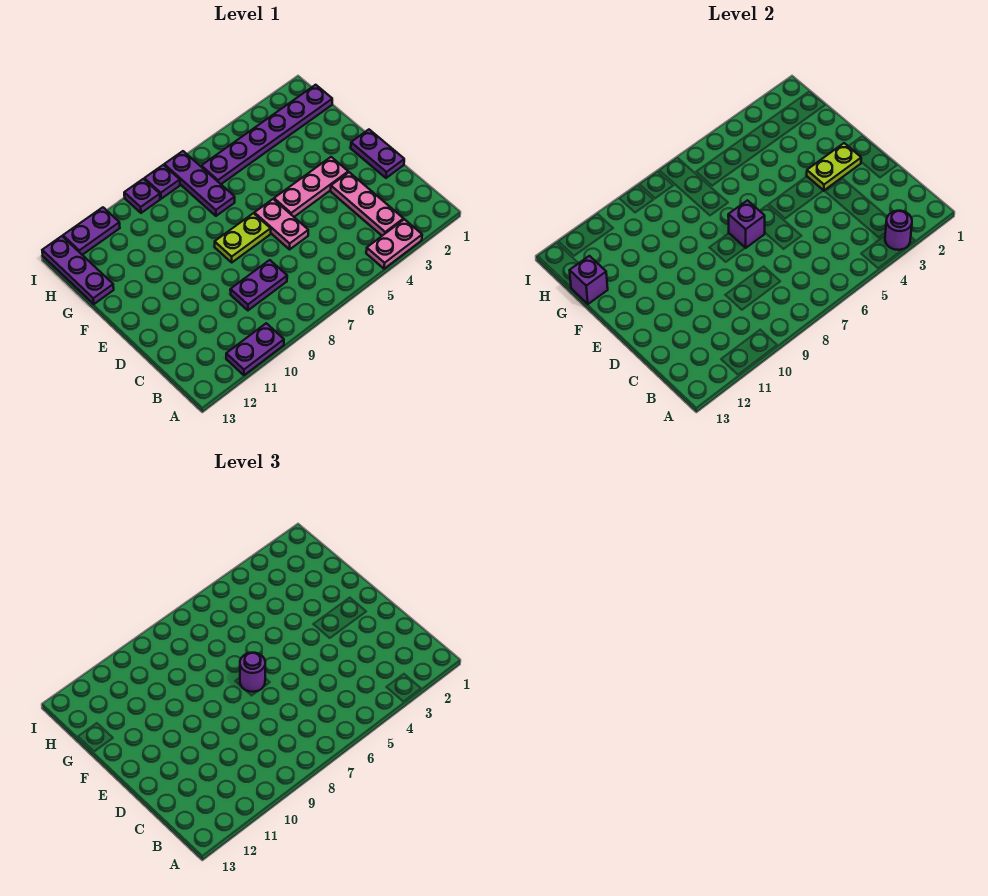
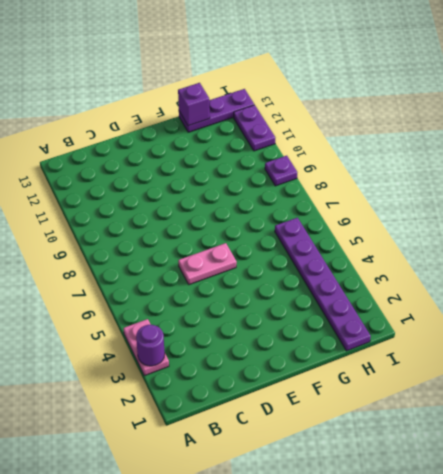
none -> purple 1x2 plate [226,323,284,375]
none -> pink 1x3 plate [331,172,403,236]
none -> purple 1x2 plate [230,260,287,310]

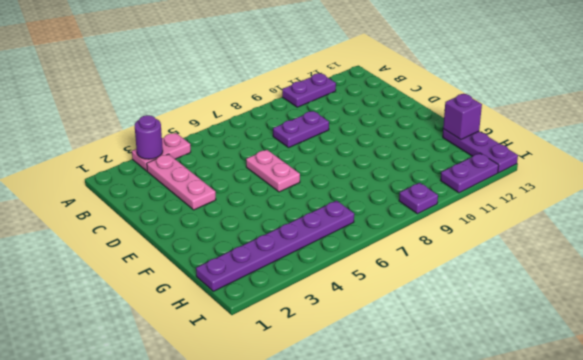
none -> purple 1x2 plate [351,130,404,178]
none -> pink 1x3 plate [274,157,348,217]
none -> lime 1x2 plate [215,213,271,262]

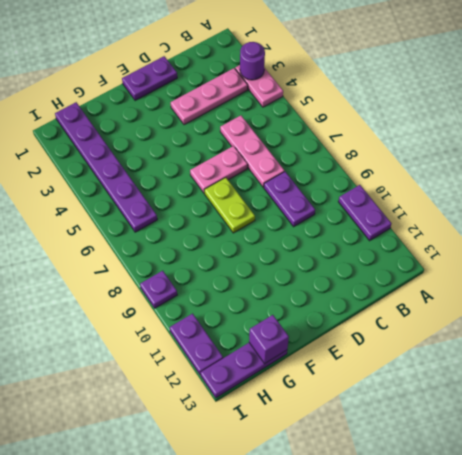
pink 1x3 plate [220,115,284,187] -> pink 1x3 plate moved to [274,157,348,217]
none -> purple 1x3 plate [164,151,235,216]
none -> purple 1x1 plate [144,165,180,199]
none -> lime 1x2 plate [807,143,861,191]

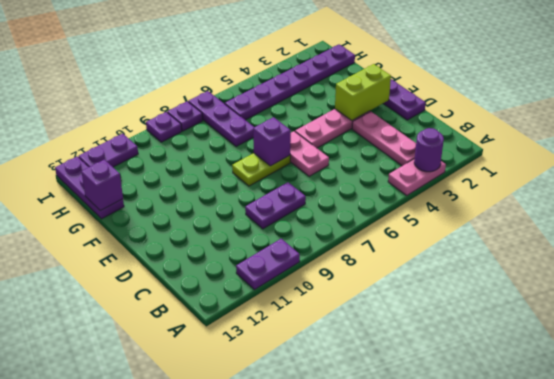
lime 1x2 brick [335,64,391,120] -> lime 1x2 plate [807,143,861,191]
none -> purple 1x1 round brick [240,653,265,692]

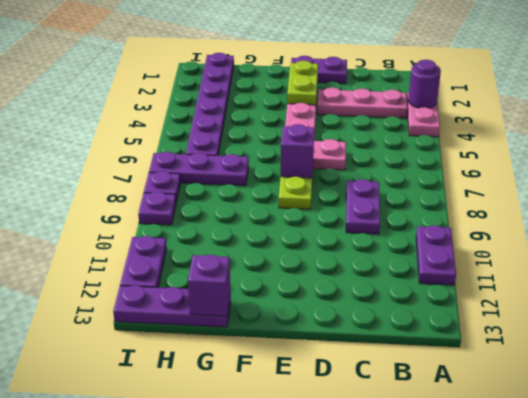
none -> purple 1x1 round brick [240,653,265,692]

